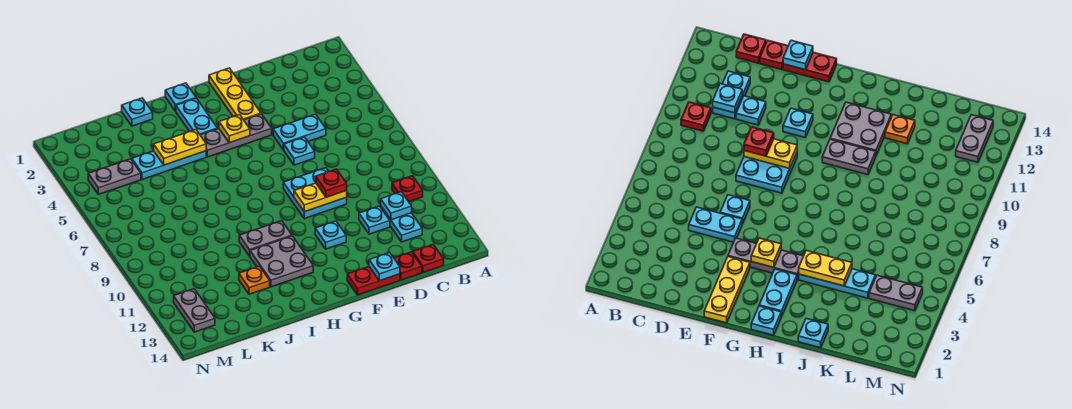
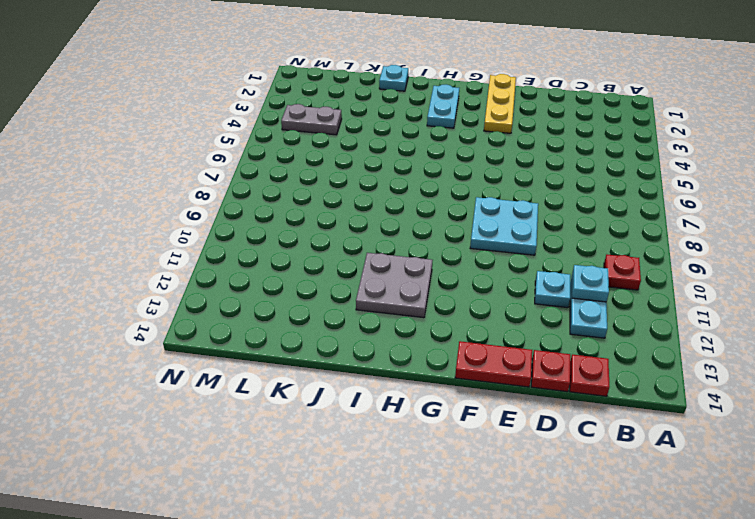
none -> cyan 1x2 plate [273,114,326,150]
none -> cyan 1x1 plate [284,137,315,165]
none -> grey 1x3 plate [200,114,272,157]

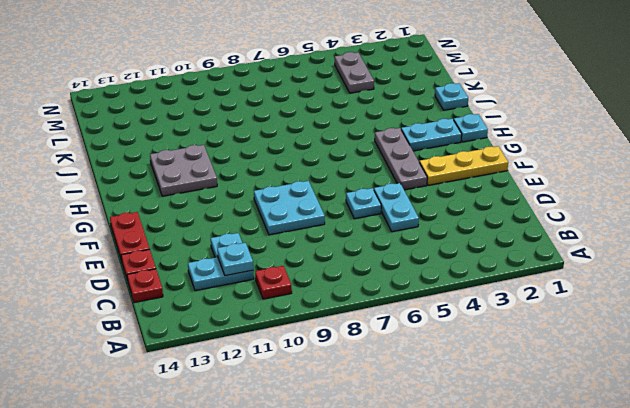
none -> cyan 1x1 plate [315,221,346,249]
none -> grey 1x2 plate [239,221,292,256]
none -> cyan 1x3 plate [132,151,206,179]

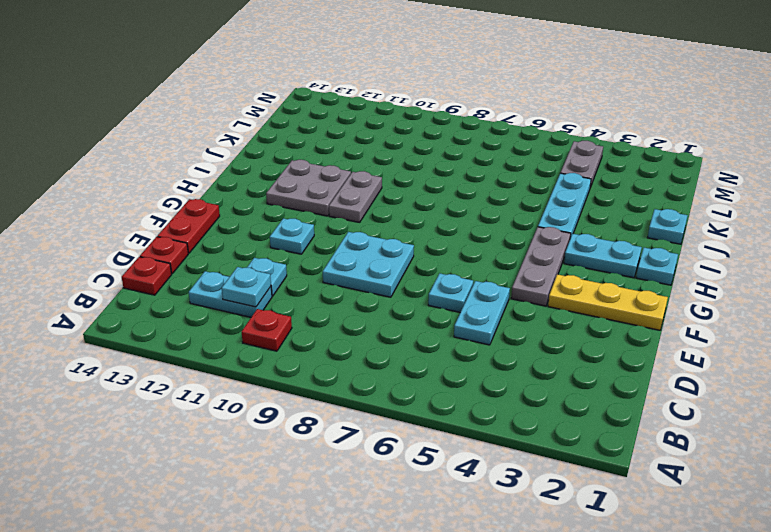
none -> orange 1x1 plate [239,266,270,294]
none -> grey 1x2 plate [174,289,215,332]
none -> yellow 1x2 plate [294,183,347,212]

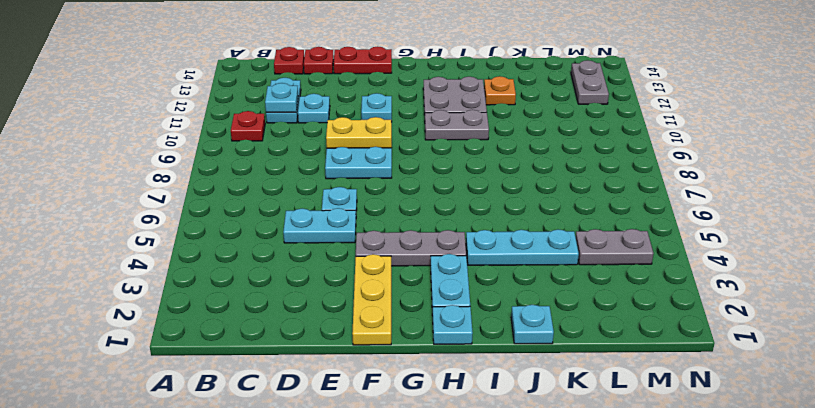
none -> cyan 1x1 plate [369,253,400,281]
none -> yellow 1x1 plate [219,115,250,143]
none -> yellow 1x2 plate [154,130,206,165]

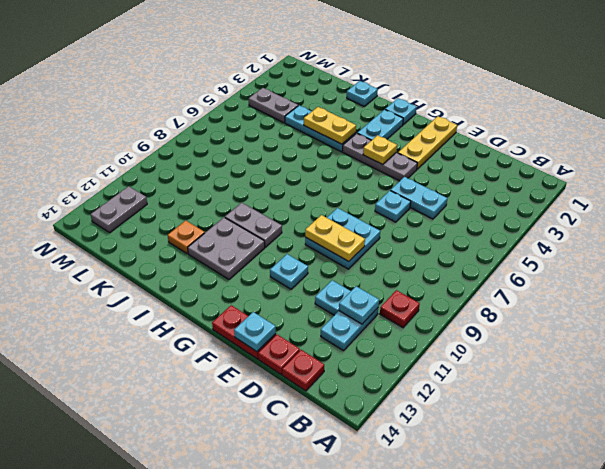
none -> red 1x1 plate [316,169,347,197]

